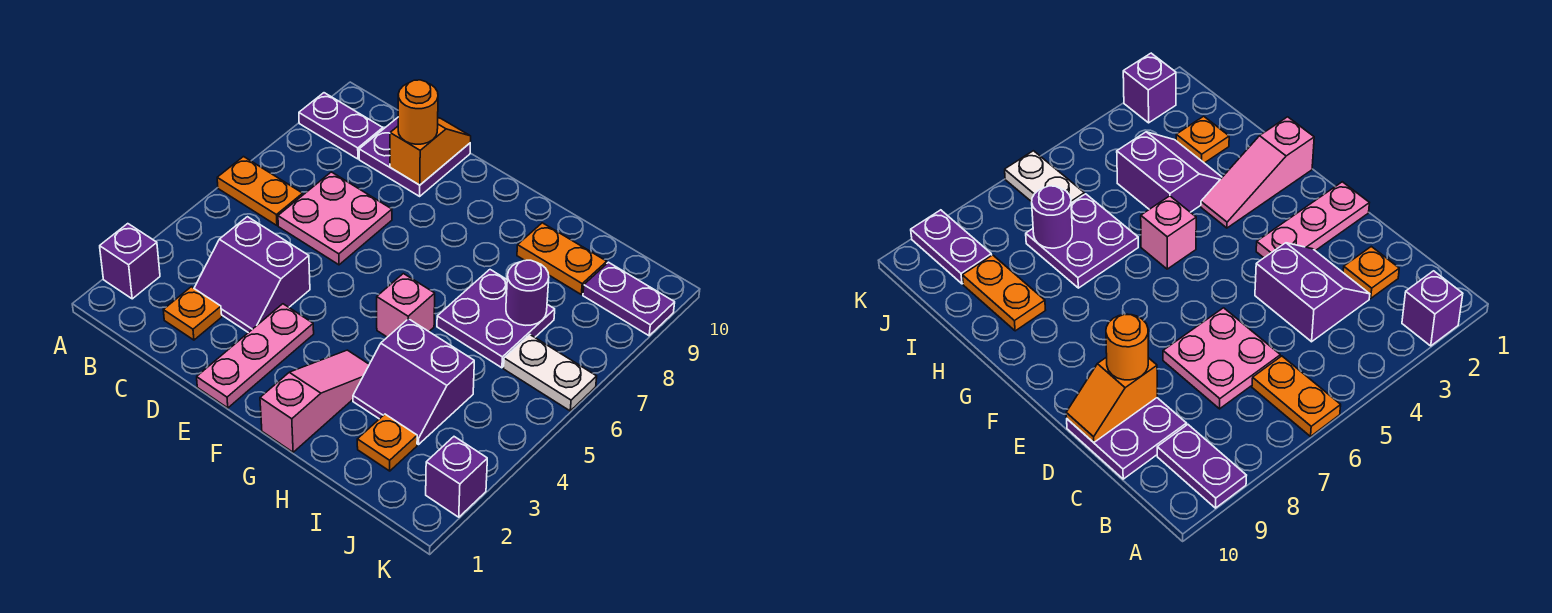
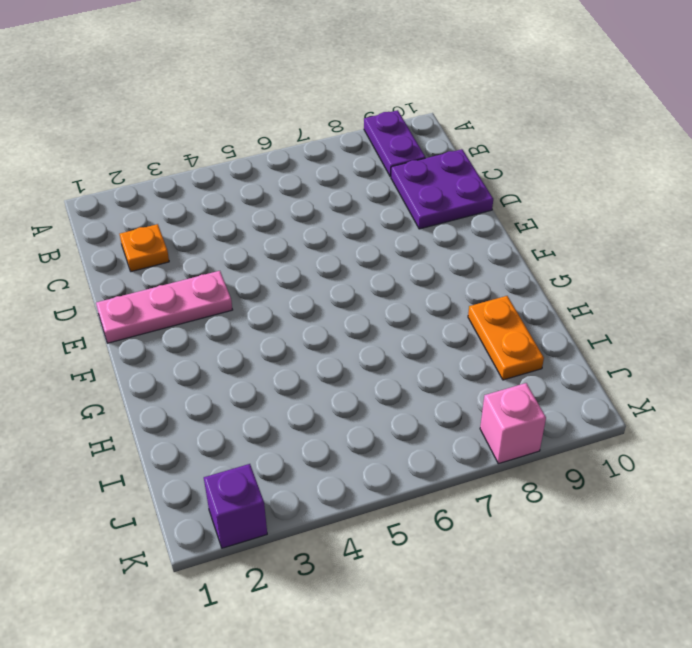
pink 1x1 brick [480,383,546,464] -> pink 1x1 brick moved to [377,274,435,337]
none -> purple 1x1 brick [100,224,160,299]
none -> orange 1x2 plate [217,157,303,225]
none -> purple 2x2 slope [194,217,310,333]

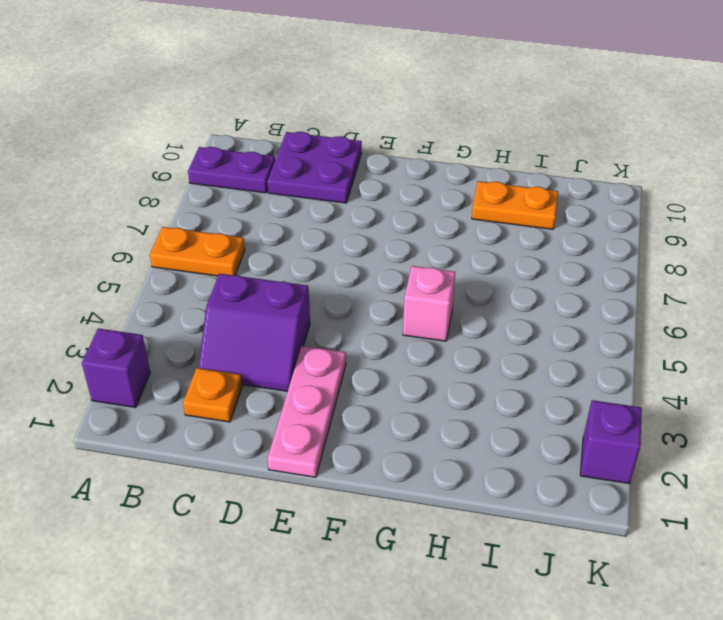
none -> pink 2x2 plate [278,172,392,265]
none -> pink 1x3 slope [260,350,369,452]
none -> purple 2x2 slope [353,319,474,445]

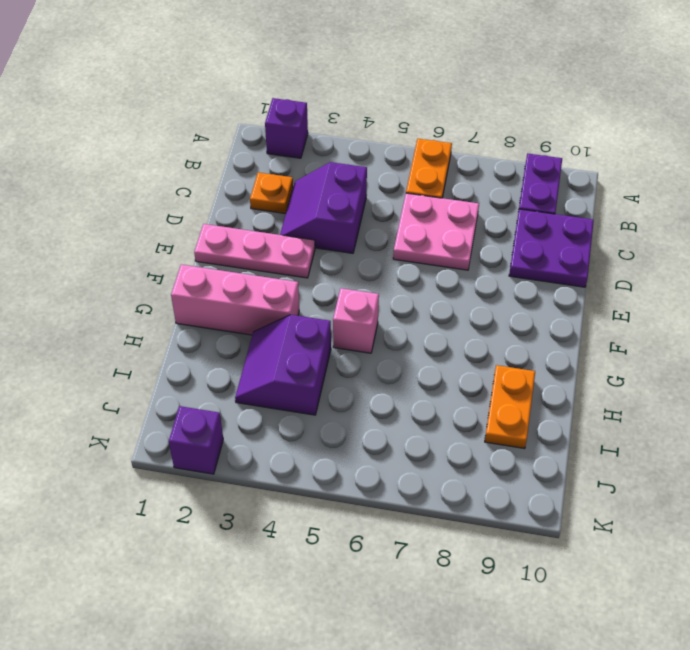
pink 1x3 brick [171,265,299,335] -> pink 1x3 slope [260,350,369,452]
none -> purple 2x2 plate [437,270,555,368]
none -> orange 1x1 plate [357,414,417,471]
none -> white 1x2 plate [504,335,597,411]

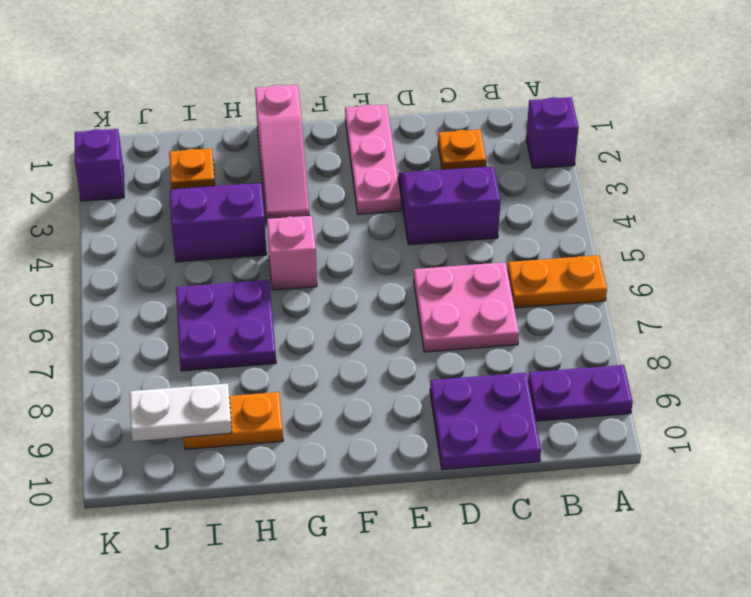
white 1x2 plate [130,383,232,441] -> white 1x2 plate moved to [504,335,597,411]
none -> purple 1x2 plate [583,262,675,336]
none -> orange 1x2 slope [390,118,471,185]
none -> purple 1x1 round brick [506,260,549,325]

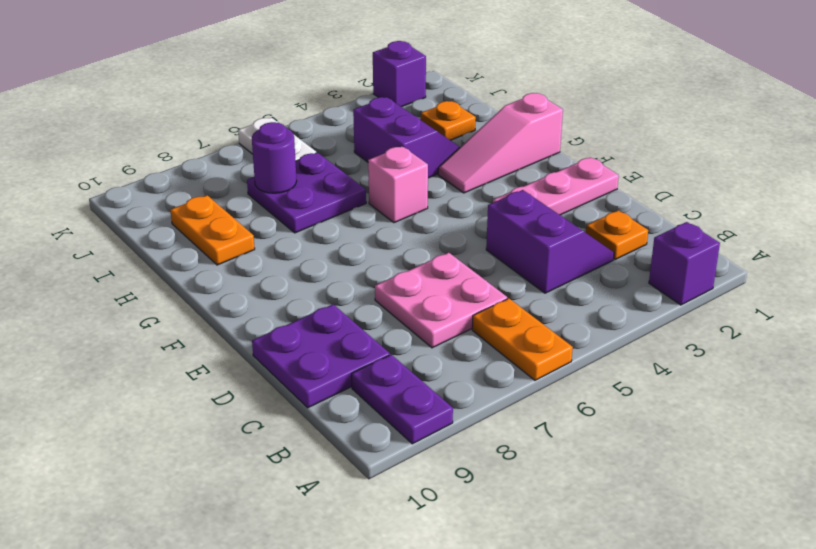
none -> purple 1x2 plate [583,262,675,336]
none -> orange 1x2 slope [390,118,471,185]
none -> orange 1x1 round brick [398,80,438,144]

